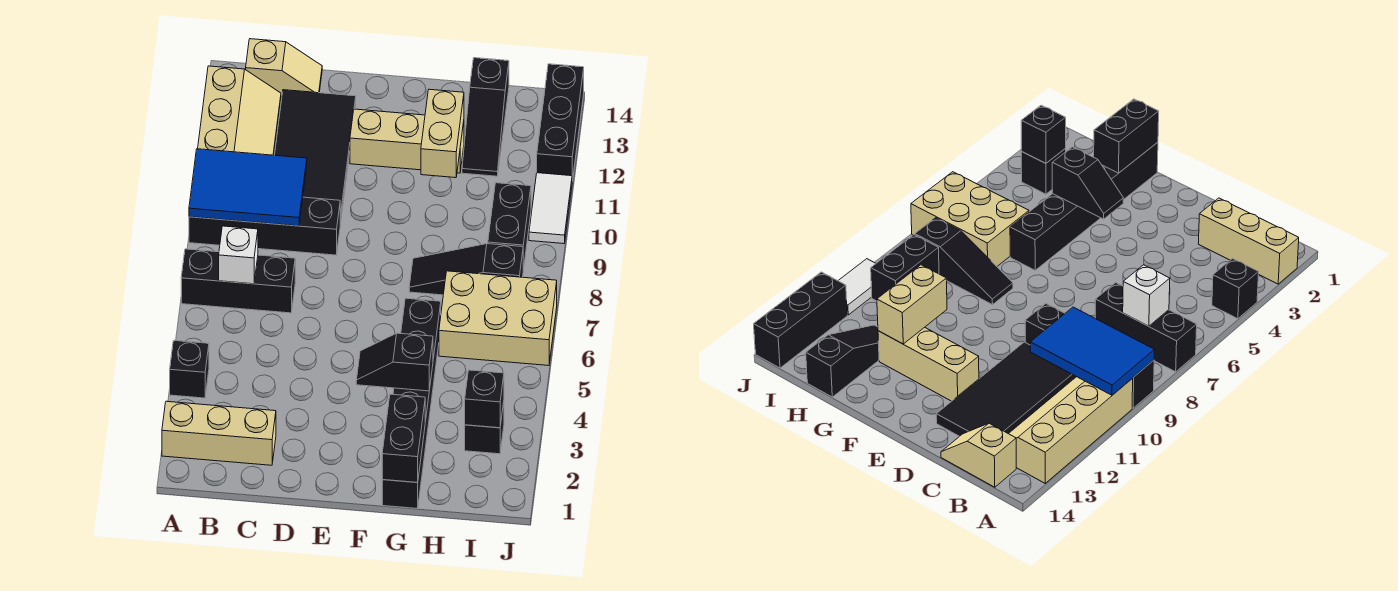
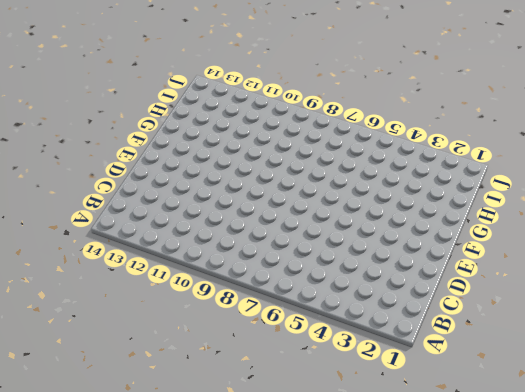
none -> tan 1x3 brick [162,401,276,465]
none -> black 1x1 brick [170,340,209,398]
none -> black 1x3 brick [181,249,295,313]

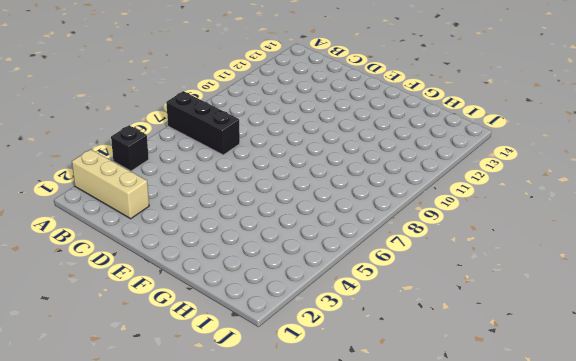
none -> black 1x4 brick [189,197,340,255]
none -> tan 2x4 slope [198,66,281,155]
none -> tan 1x2 slope [246,39,322,97]

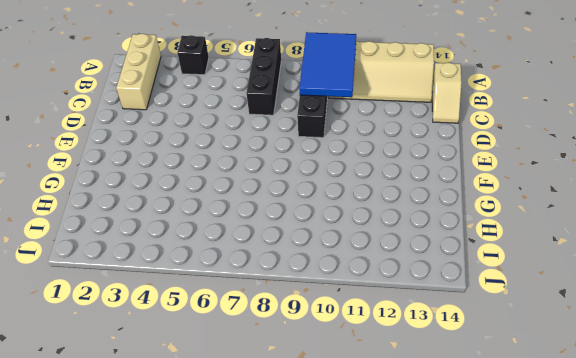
none -> black 2x4 tile [275,90,356,224]
none -> tan 1x3 brick [350,109,464,173]
none -> black 1x6 brick [382,298,441,509]

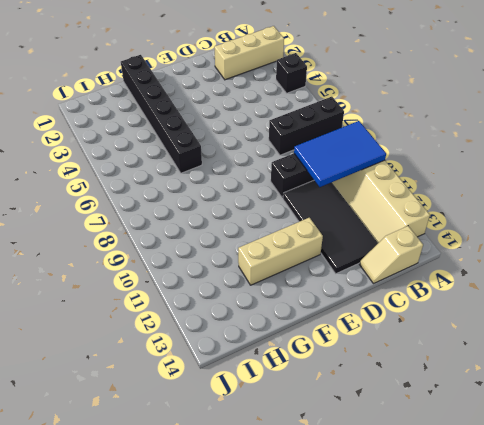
none -> black 1x3 slope [409,244,523,295]
none -> tan 2x3 brick [439,271,557,366]
none -> black 1x3 slope [462,58,509,176]

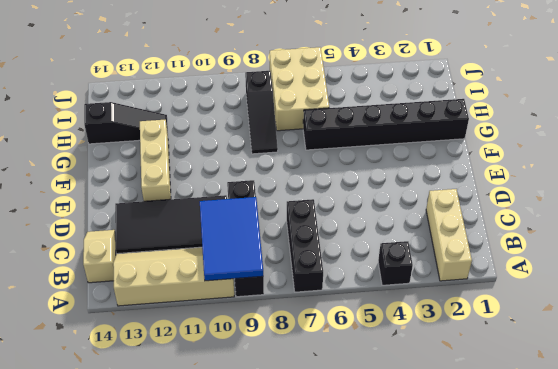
none -> black 1x1 brick [465,402,504,454]
none -> black 1x2 brick [488,183,531,270]
none -> white 1x2 tile [529,173,572,244]

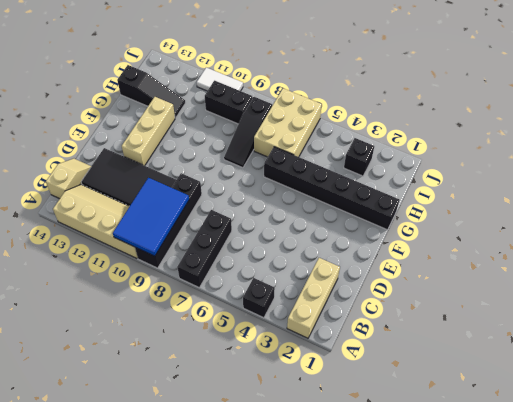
none -> black 1x3 brick [537,64,584,181]
none -> white 1x1 brick [219,226,258,284]
none -> black 1x2 slope [356,333,433,391]

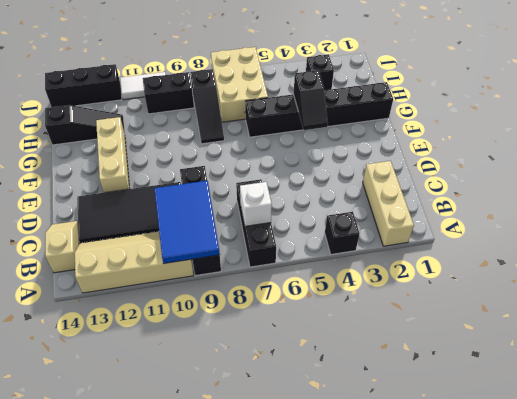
none -> black 1x2 brick [382,394,425,482]
none -> tan 1x2 brick [421,89,464,178]
none -> black 1x1 brick [465,370,504,428]

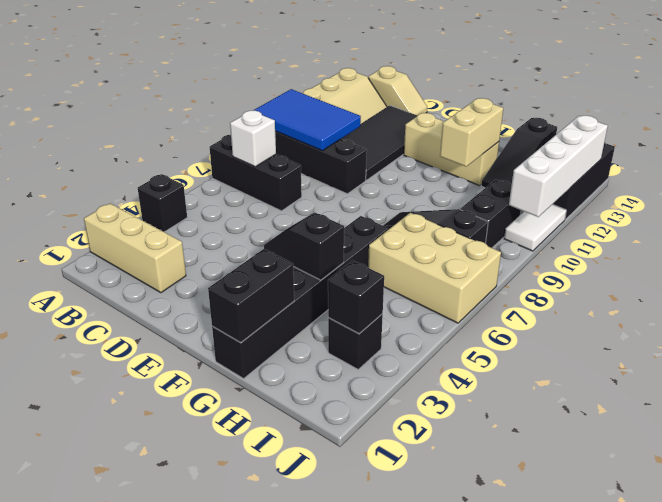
white 1x4 brick [509,116,608,217] -> none

